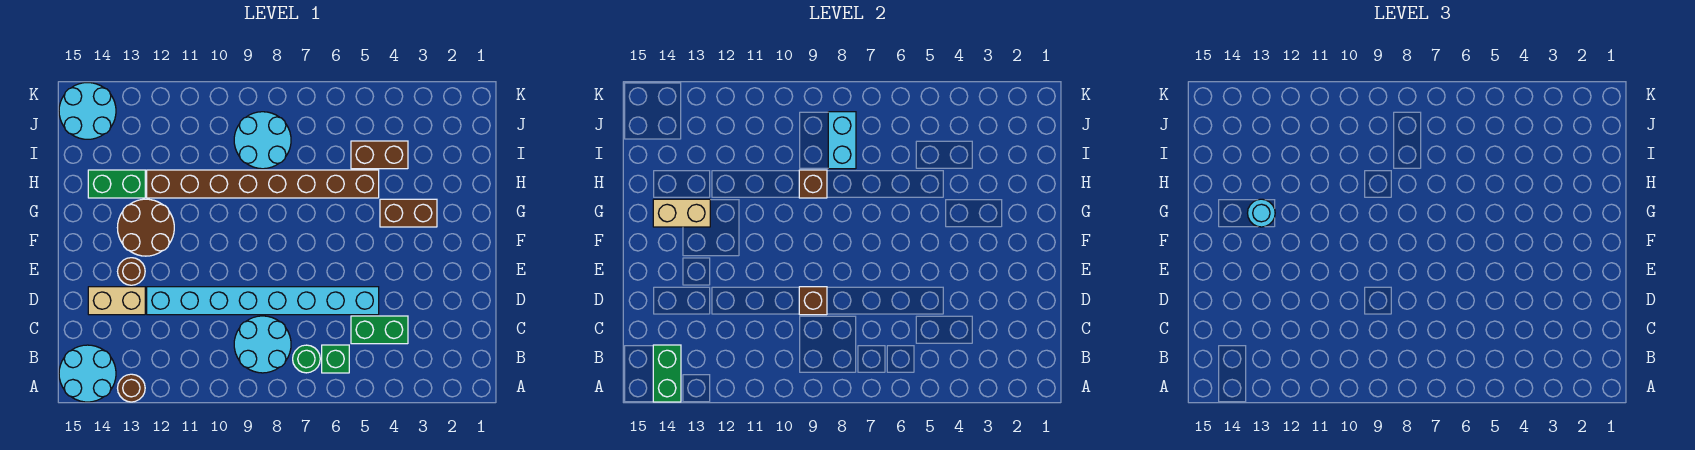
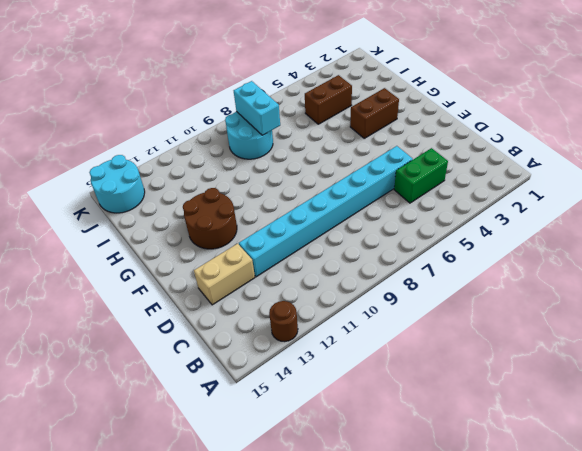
none -> cyan 2x2 round brick [59,345,116,402]
none -> green 1x1 brick [322,345,349,373]
none -> green 1x1 round brick [293,345,320,373]

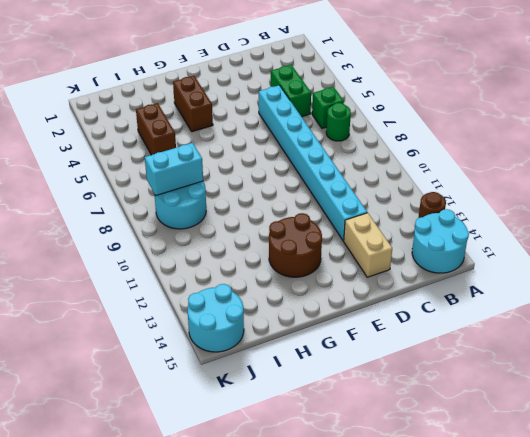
none -> cyan 2x2 round brick [234,316,291,373]
none -> brown 1x1 round brick [118,258,145,285]
none -> brown 1x8 brick [147,170,379,198]

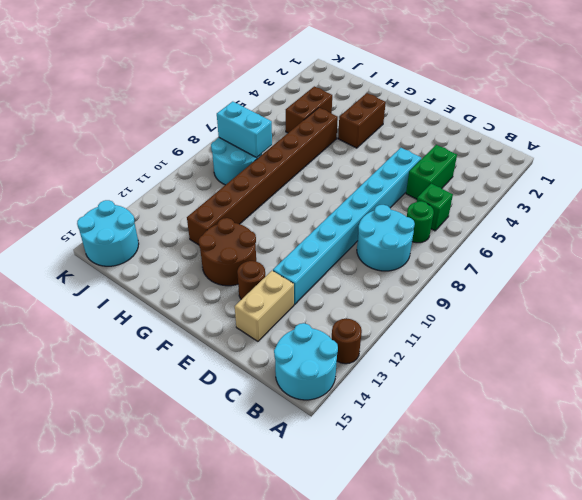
none -> green 1x2 brick [88,170,145,198]
none -> green 1x2 brick [653,345,681,402]
none -> brown 1x1 brick [799,287,827,315]

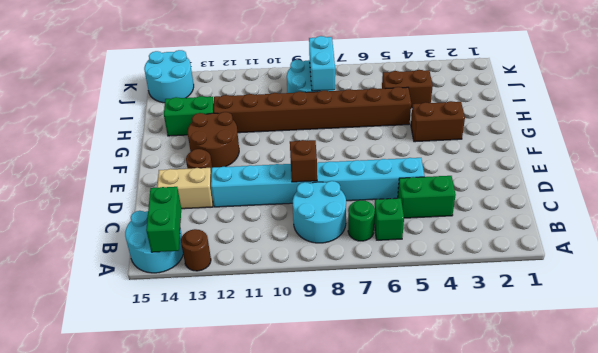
none -> tan 1x2 brick [653,199,710,227]
none -> brown 1x1 brick [799,170,827,198]
none -> cyan 1x1 round brick [1248,199,1275,227]

